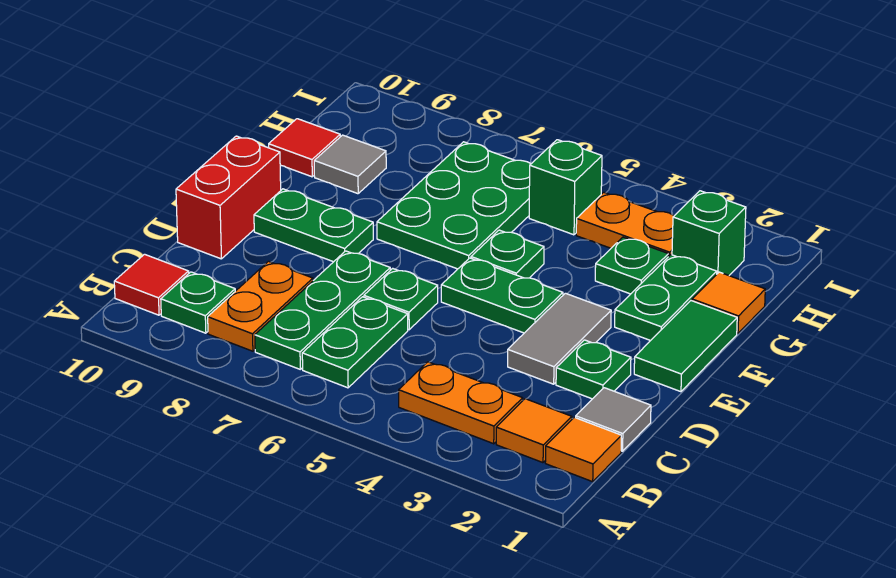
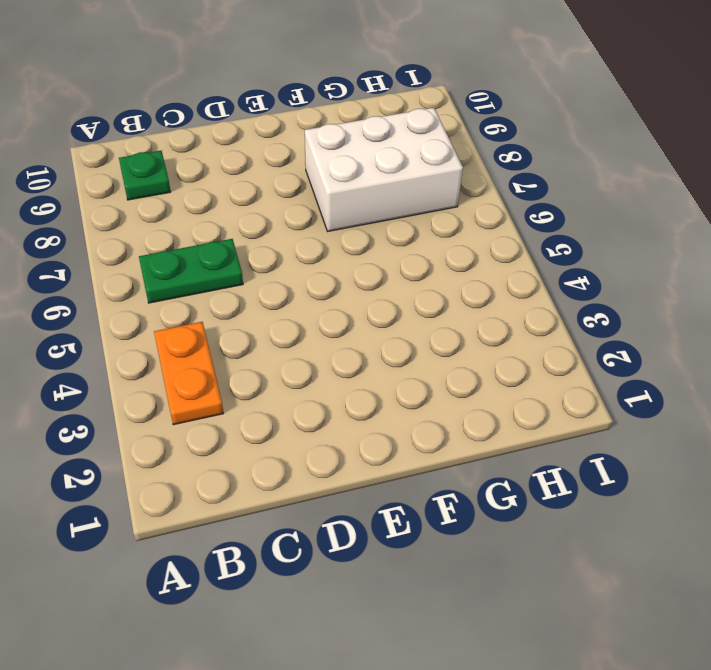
white 2x3 brick [305,108,463,231] -> green 2x3 plate [377,142,531,269]
none -> orange 1x1 tile [545,417,621,482]
none -> orange 1x1 tile [496,399,572,463]
none -> green 1x3 plate [255,251,390,369]

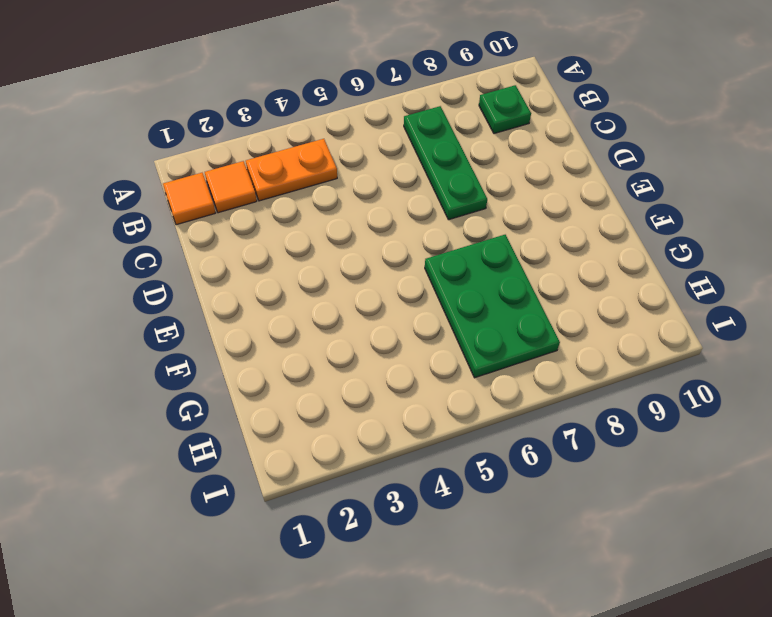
none -> green 1x2 plate [302,297,408,388]
none -> orange 1x2 plate [208,261,313,351]
none -> red 1x1 tile [114,254,189,315]

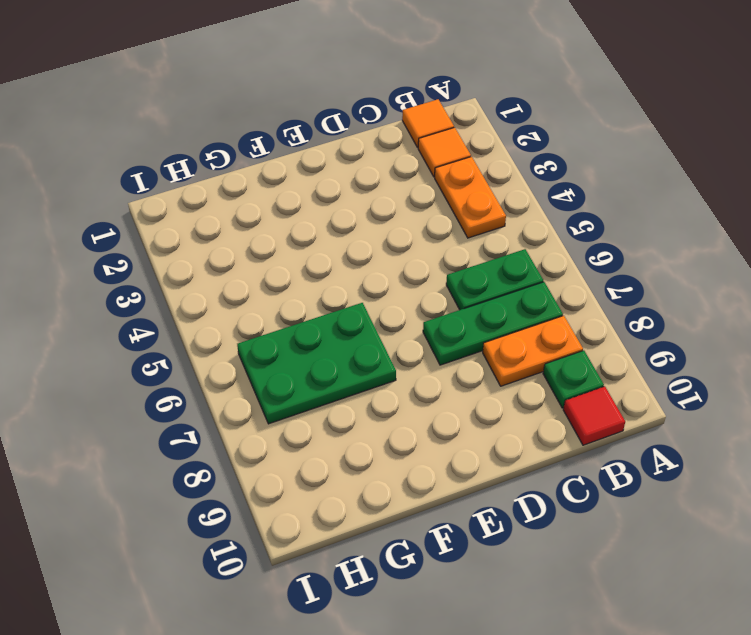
none -> grey 1x1 tile [575,388,651,451]
none -> green 1x1 plate [556,340,631,399]
none -> grey 1x2 tile [508,293,611,384]

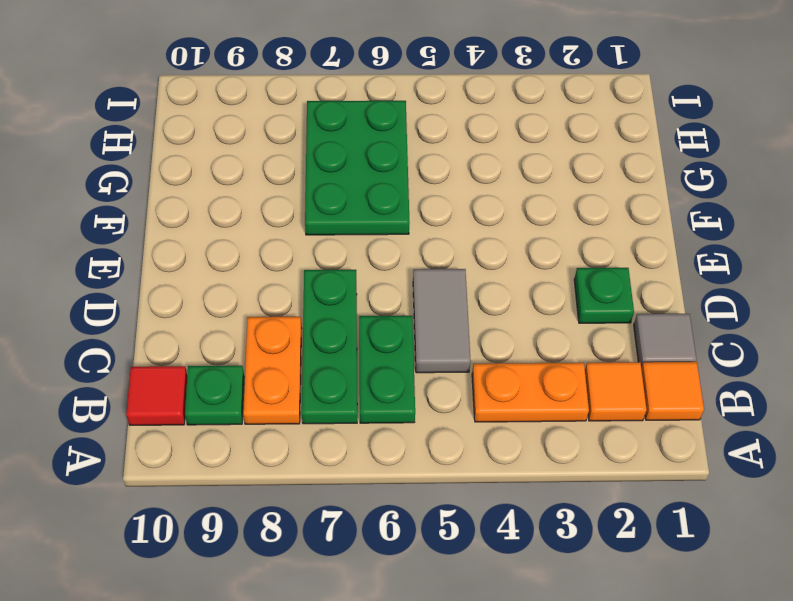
grey 1x2 tile [413,269,471,373] -> grey 1x2 tile moved to [508,293,611,384]
none -> green 1x1 plate [364,268,438,330]
none -> red 1x2 brick [176,136,281,259]
none -> green 1x2 tile [634,301,737,392]

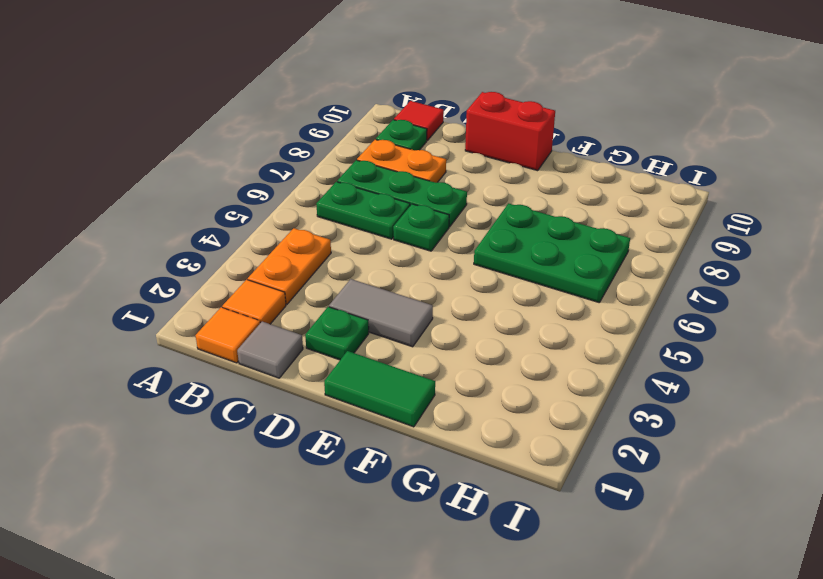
none -> green 1x2 plate [441,258,563,333]
none -> green 1x2 plate [254,189,373,262]
none -> green 1x2 plate [615,255,717,341]

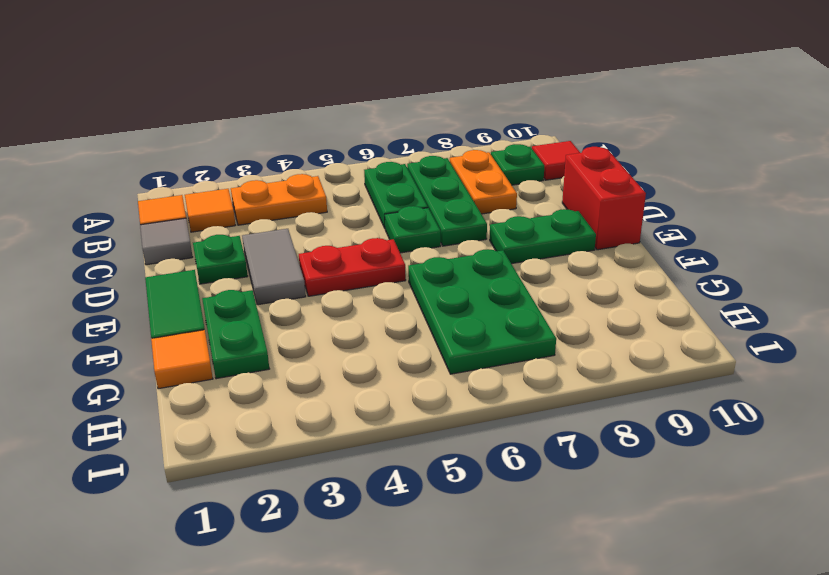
red 1x2 plate [299,238,406,296] -> green 1x2 plate [441,258,563,333]
none -> green 1x1 plate [471,230,544,278]
none -> green 1x1 plate [595,237,668,294]
none -> grey 1x1 tile [314,135,386,194]

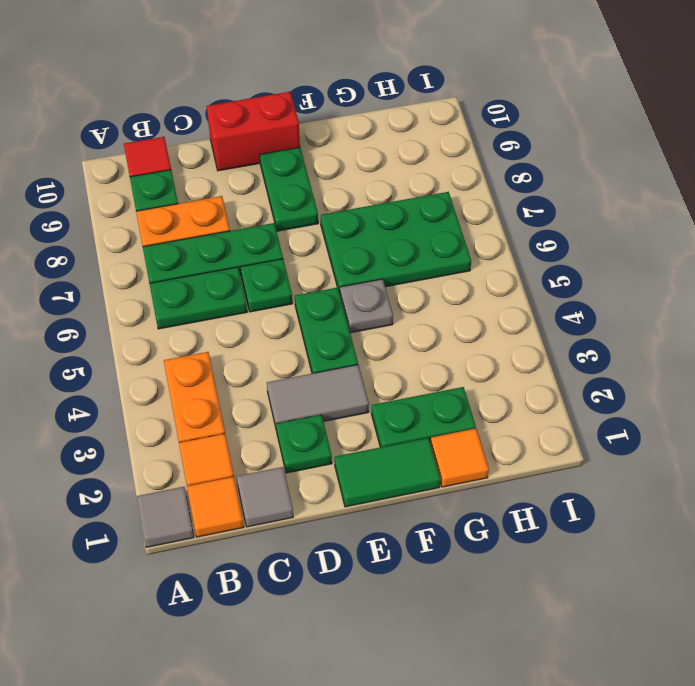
grey 1x1 tile [137,487,194,547] -> grey 1x1 tile moved to [314,135,386,194]
grey 1x1 plate [340,279,393,333] -> green 1x1 plate [471,230,544,278]
none -> green 1x1 plate [595,237,668,294]
none -> red 1x1 tile [269,119,340,177]
none -> green 1x1 brick [672,191,746,275]

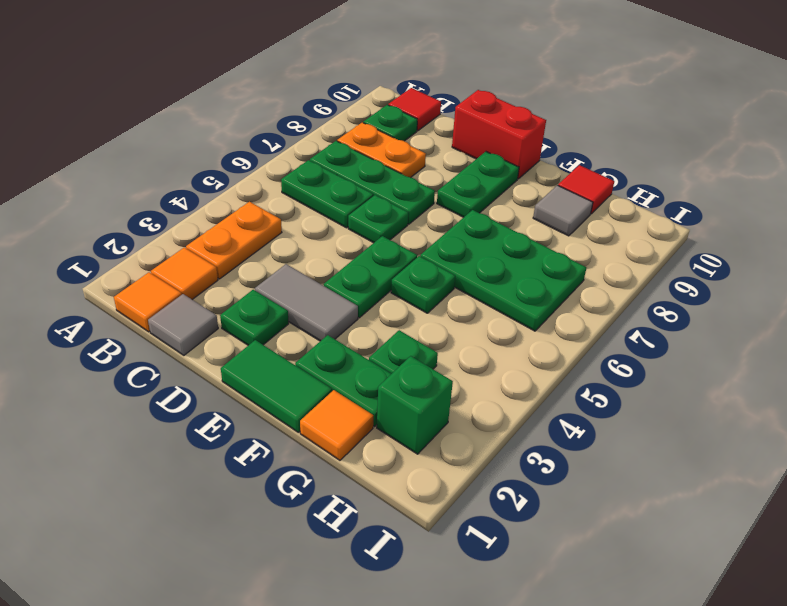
none -> orange 1x2 plate [576,192,674,257]
none -> green 1x1 brick [529,140,602,235]

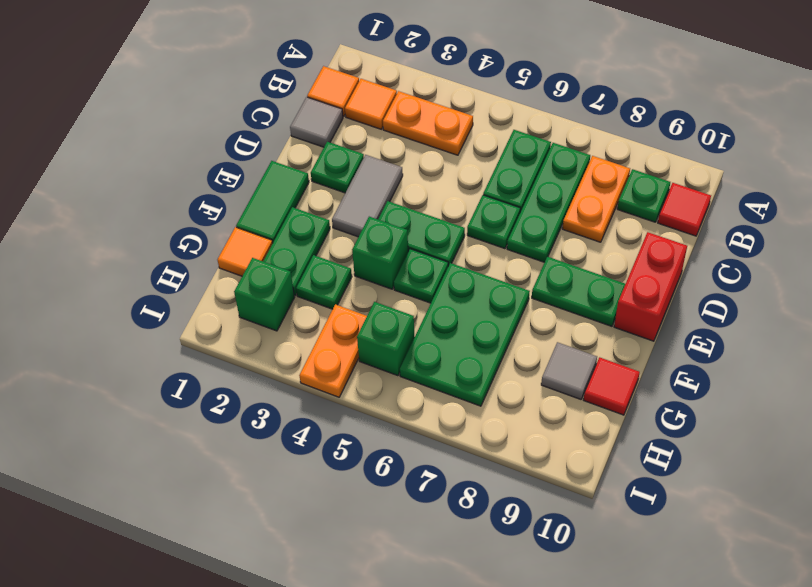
green 1x1 brick [352,217,408,289] -> none
orange 1x2 plate [299,304,367,397] -> orange 1x2 plate turned to [576,192,674,257]

